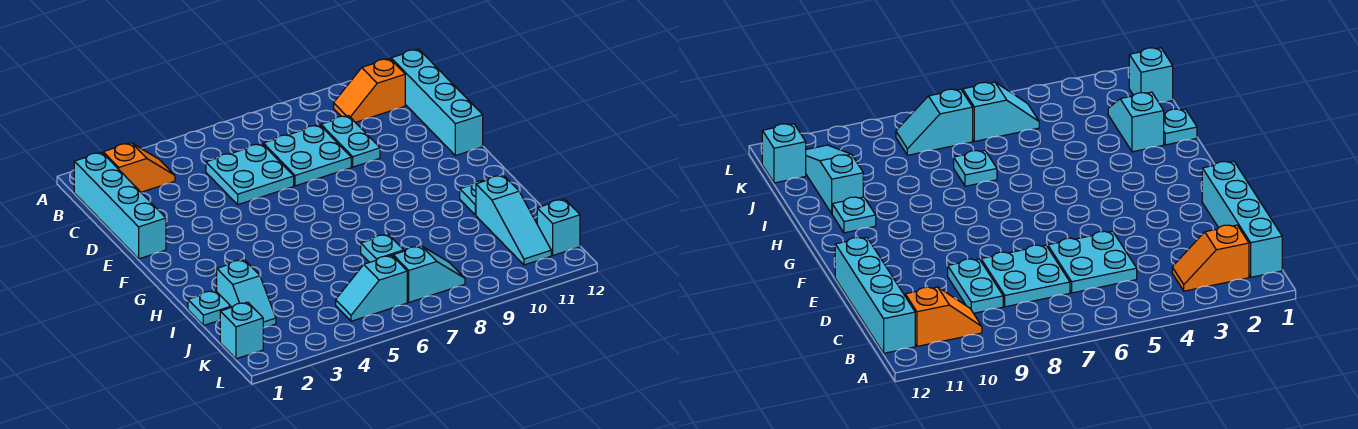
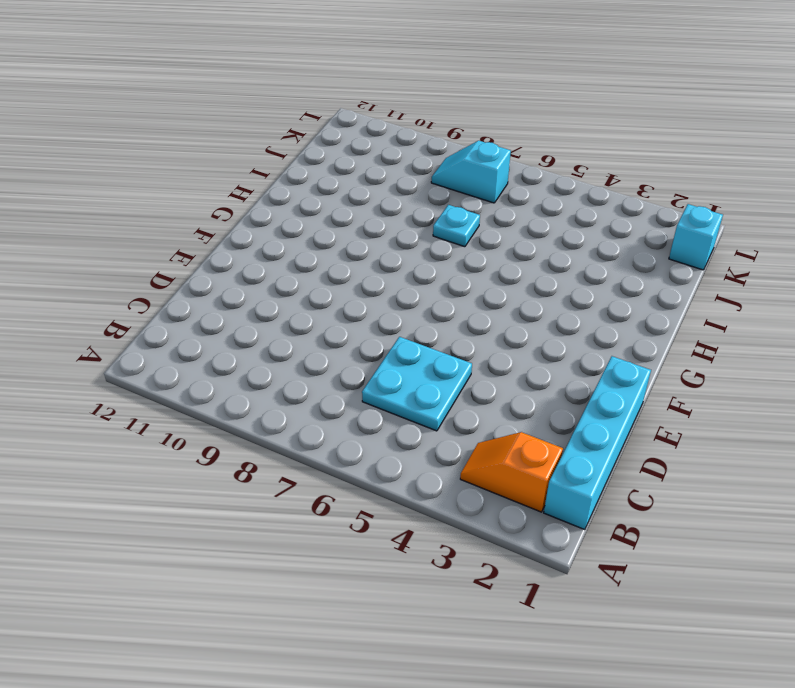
none -> orange 1x2 slope [334,58,405,122]
none -> cyan 1x4 brick [391,49,483,156]
none -> cyan 2x2 plate [263,125,351,186]

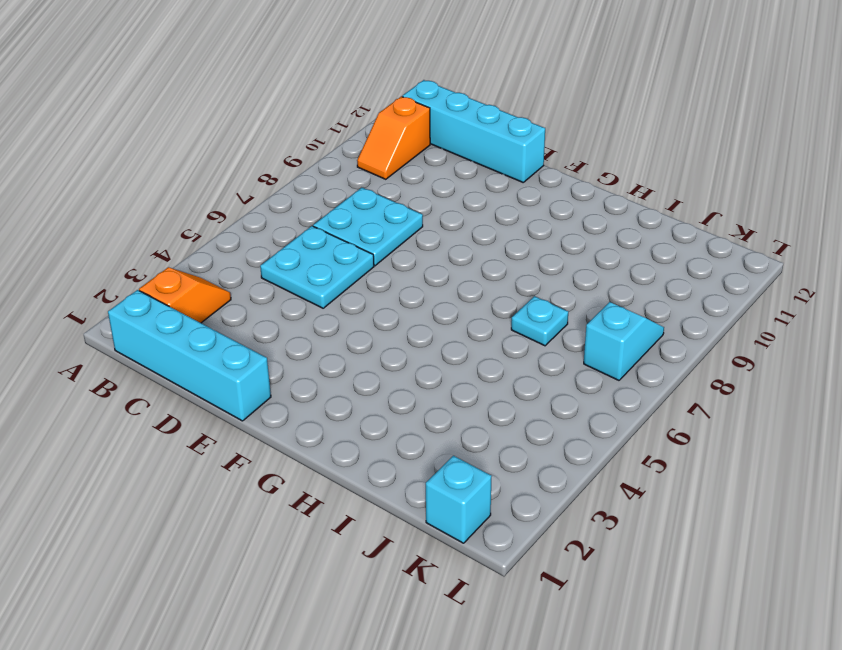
none -> cyan 1x2 plate [321,115,380,167]
none -> cyan 1x1 plate [460,181,483,215]
none -> cyan 1x1 plate [188,290,231,326]

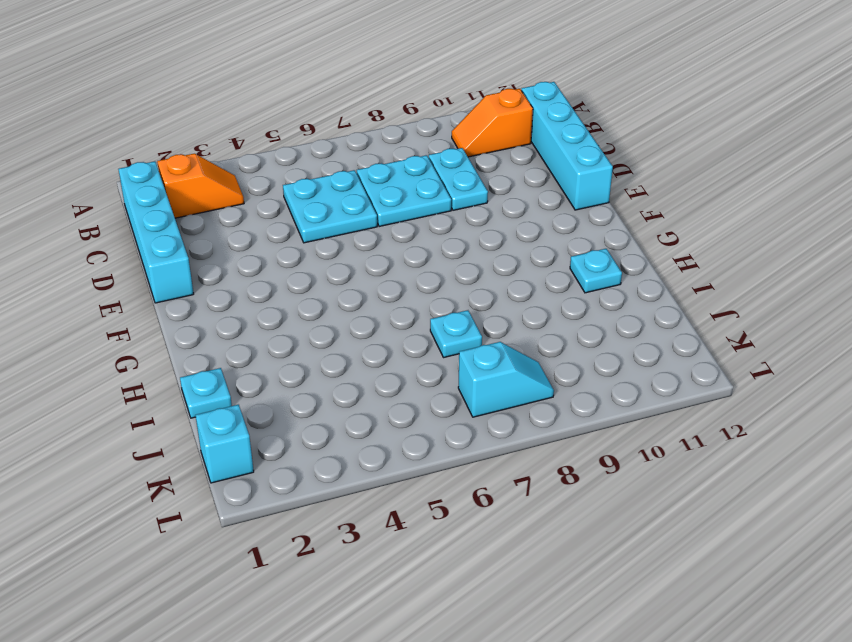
none -> cyan 1x2 slope [217,260,276,328]
none -> cyan 1x3 slope [476,175,551,265]
none -> cyan 1x2 slope [336,255,407,321]

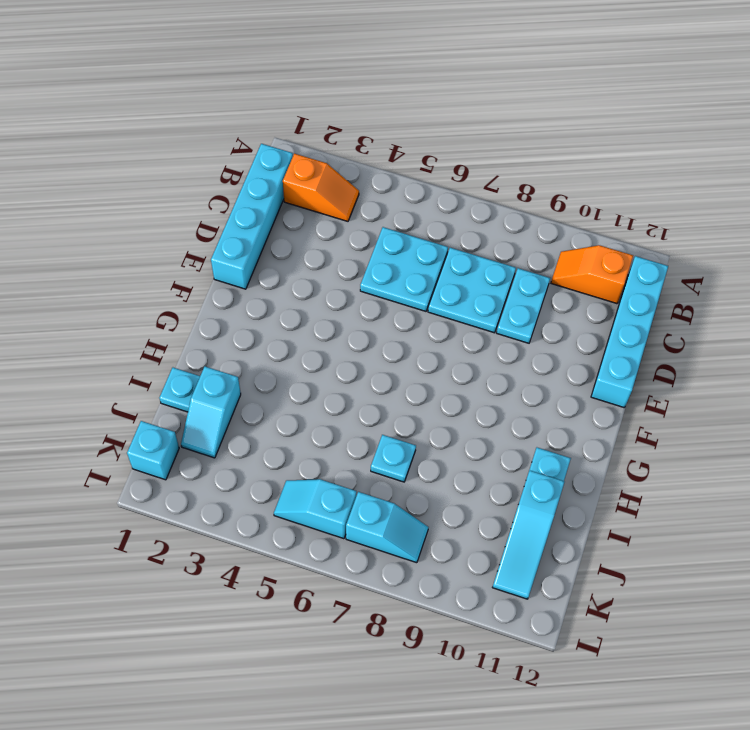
none -> cyan 1x1 brick [537,199,580,255]

